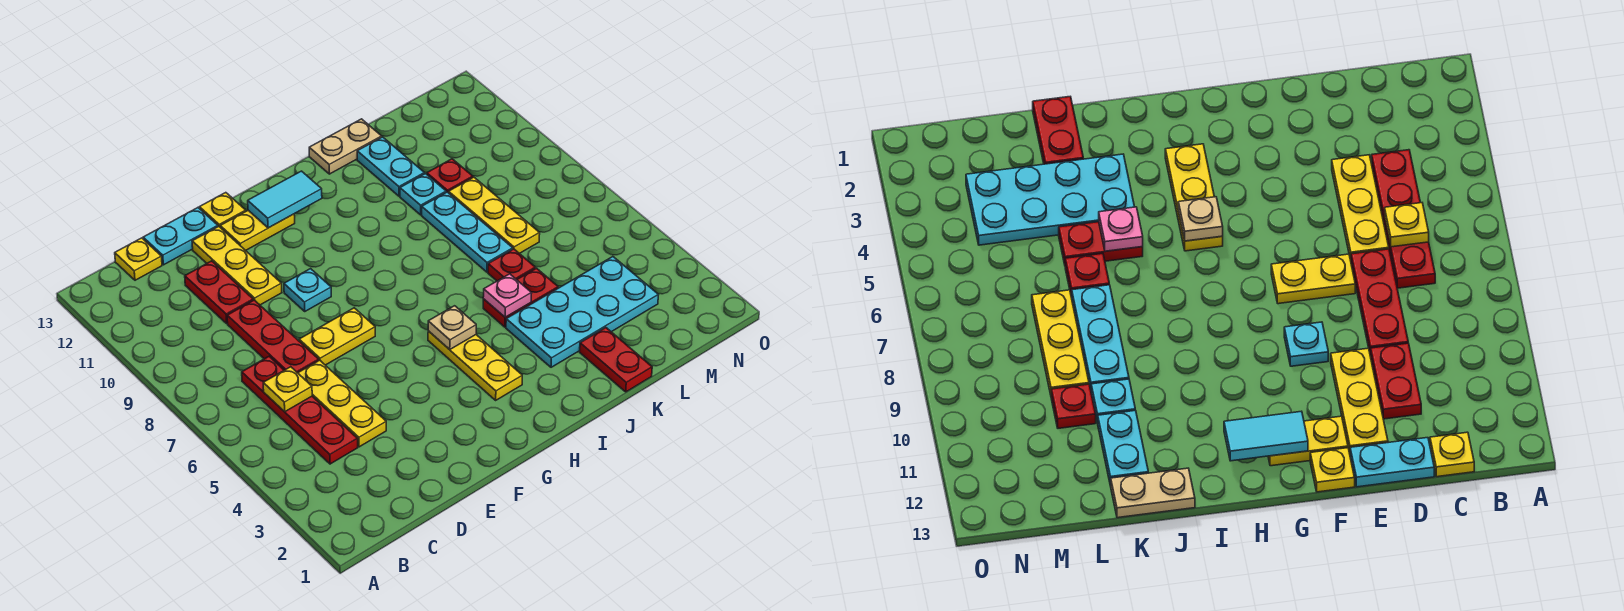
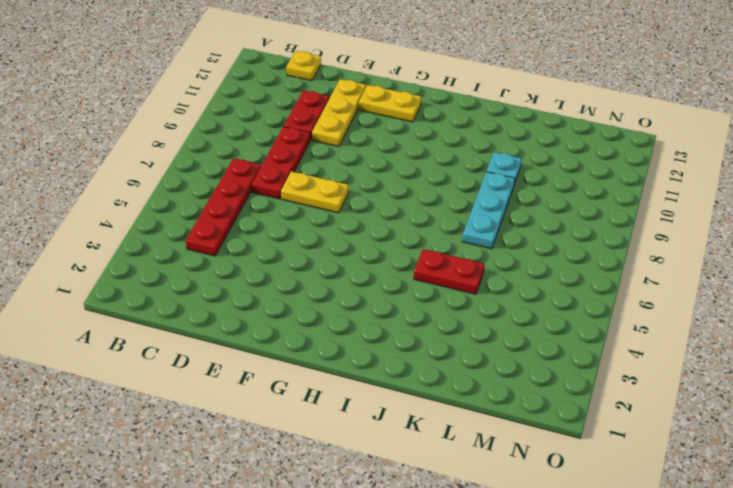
none -> yellow 1x3 plate [298,360,386,447]
none -> cyan 1x2 plate [143,208,218,265]
none -> cyan 1x1 plate [284,269,331,311]

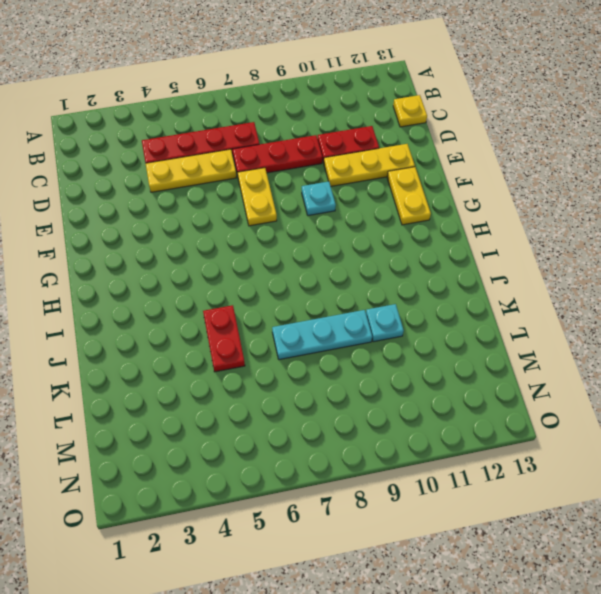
none -> cyan 1x2 plate [143,208,218,265]
none -> yellow 1x1 plate [199,193,246,227]
none -> yellow 1x3 plate [428,331,522,400]

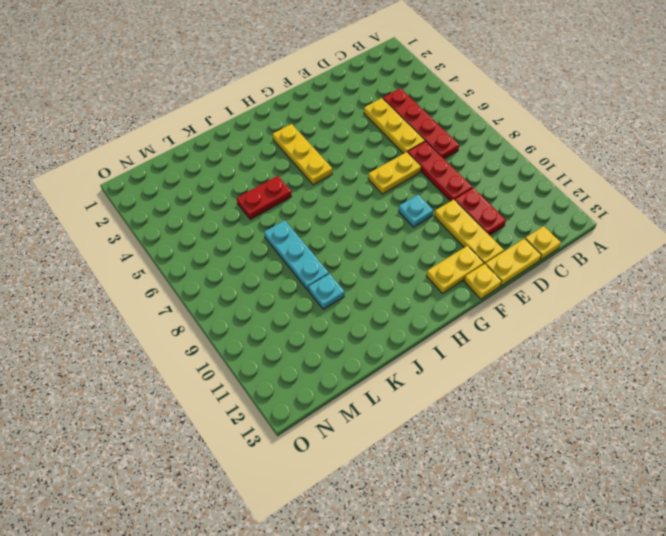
yellow 1x2 plate [486,238,541,286] -> cyan 1x2 plate [143,208,218,265]
none -> cyan 2x4 plate [506,257,658,367]
none -> tan 1x2 plate [309,119,382,174]
none -> red 1x2 plate [580,328,652,392]

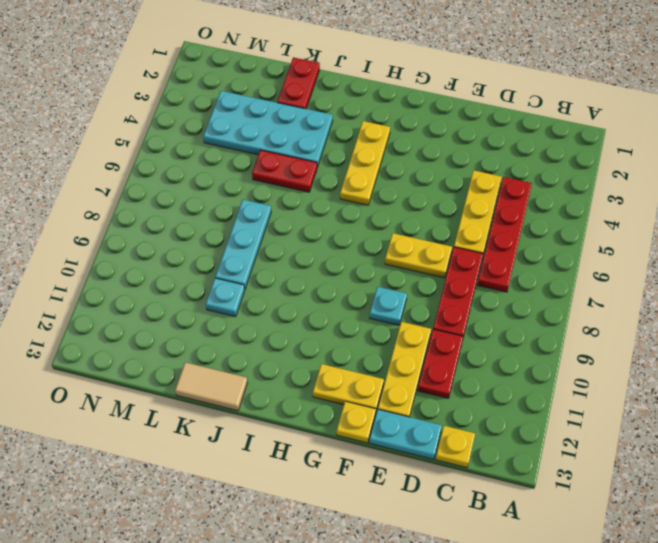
tan 1x2 tile [175,362,248,411] -> tan 1x2 plate [309,119,382,174]
none -> red 1x1 plate [488,249,535,281]
none -> cyan 1x2 plate [357,137,424,196]
none -> yellow 1x3 plate [449,177,540,254]

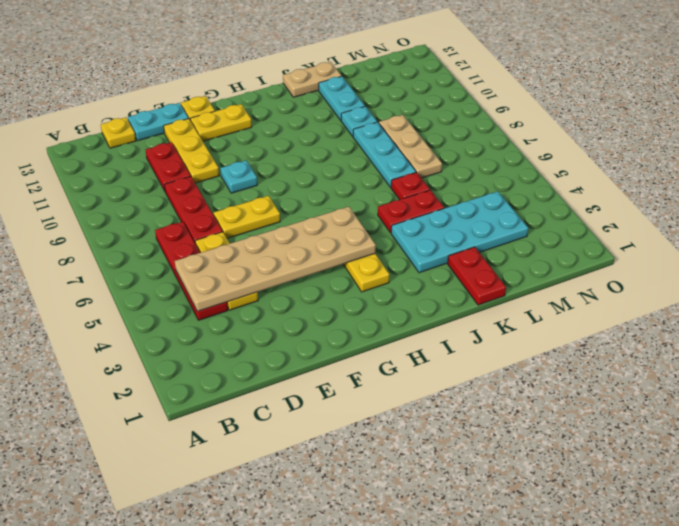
tan 2x6 plate [175,207,376,311] -> tan 1x1 plate [428,306,476,349]
tan 1x3 plate [379,115,442,178] -> yellow 1x3 plate [449,177,540,254]
none -> red 1x1 plate [427,159,473,193]
none -> yellow 1x1 plate [263,367,312,412]
none -> cyan 1x2 tile [248,171,322,228]

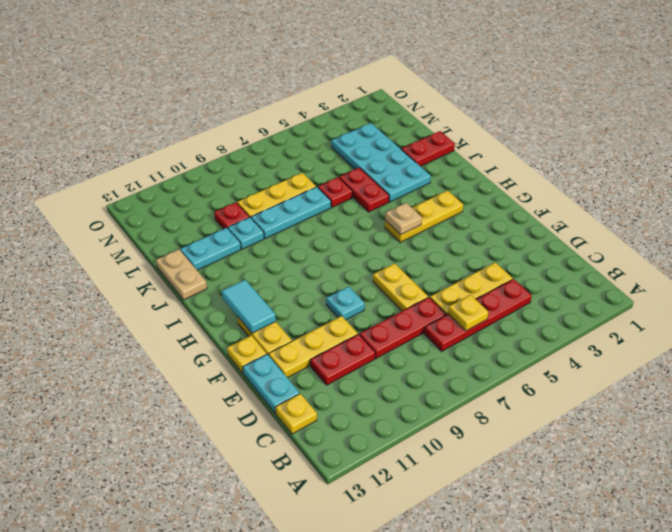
none -> pink 1x1 plate [483,274,532,317]

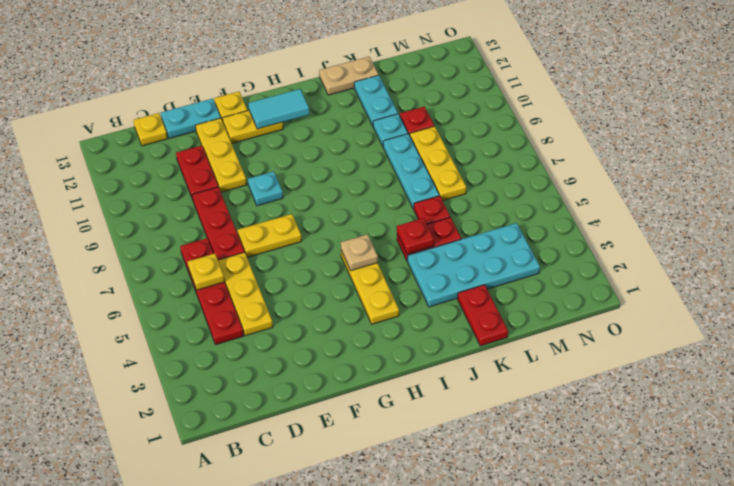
red 1x1 plate [397,218,434,254] -> pink 1x1 plate [483,274,532,317]

